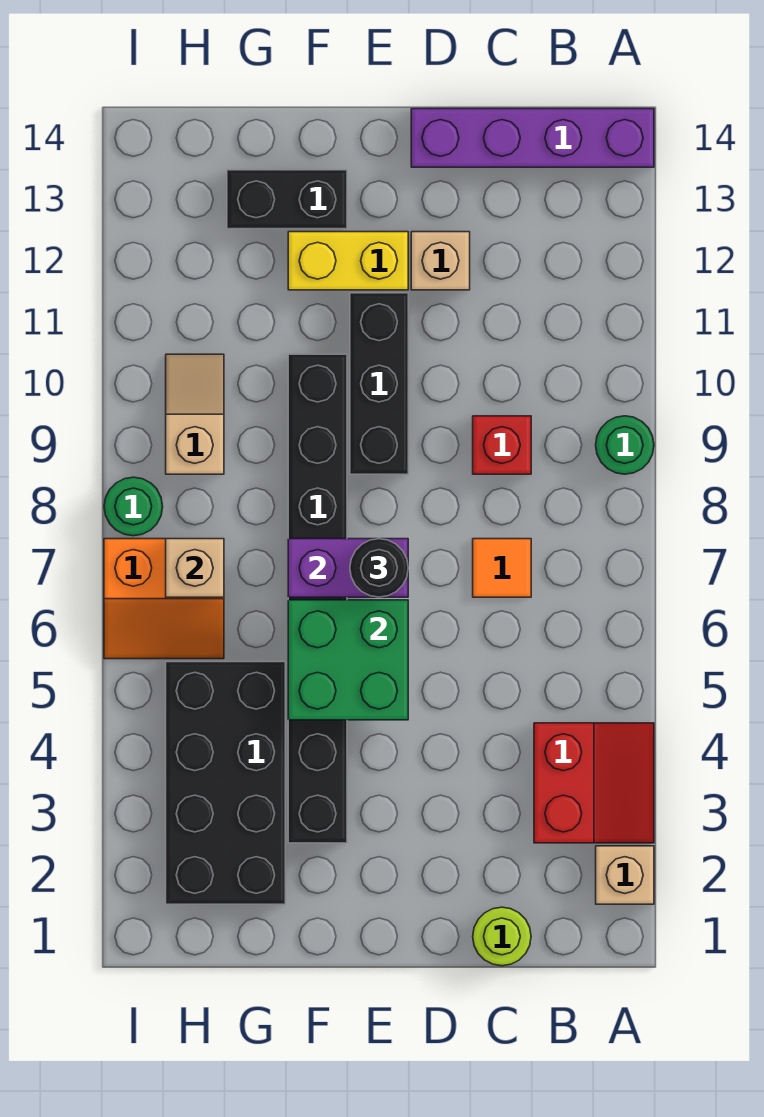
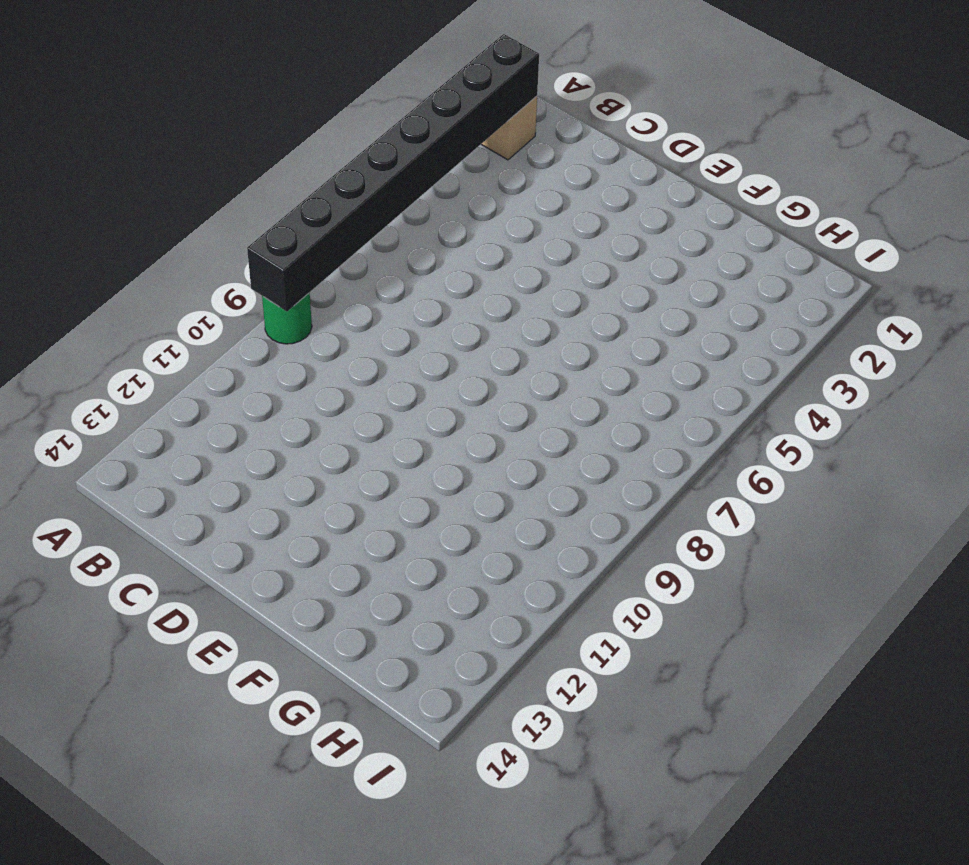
black 1x8 brick [247,34,539,311] -> black 1x8 brick moved to [288,354,347,843]
none -> red 2x2 slope [534,723,654,843]
none -> purple 1x4 brick [411,109,654,167]
none -> lime 1x1 round brick [473,907,531,966]

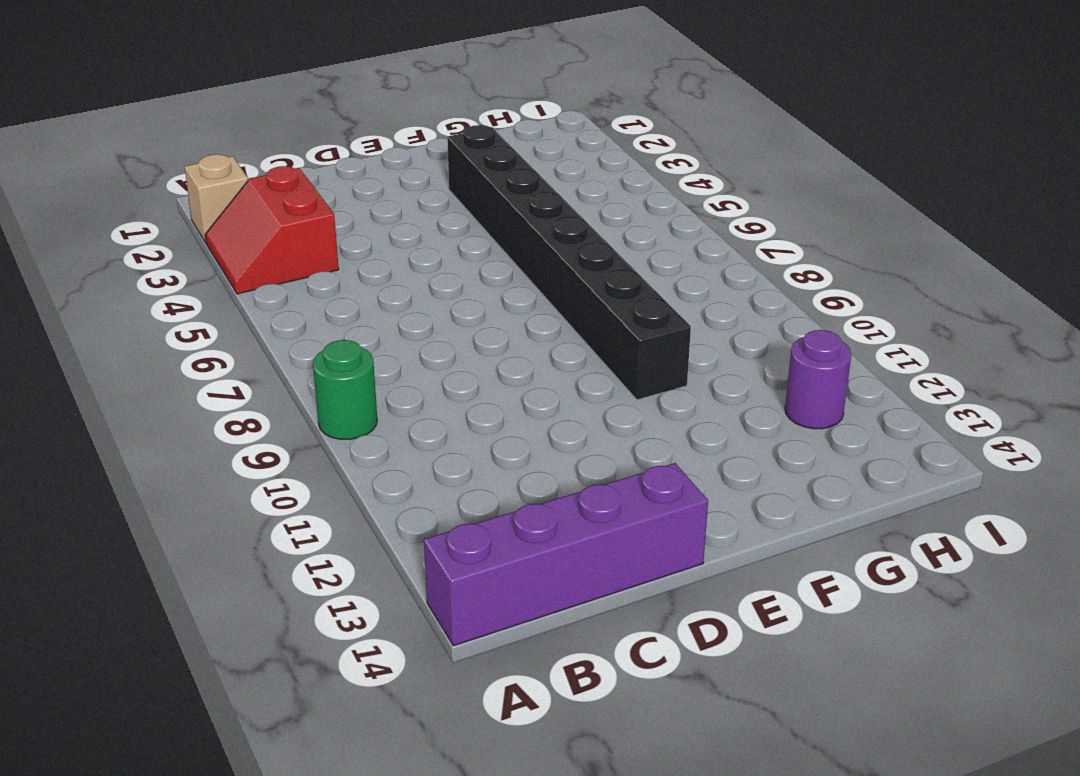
purple 1x1 round brick [785,330,851,429] -> none
none -> lime 1x1 round brick [473,907,531,966]
none -> orange 1x1 tile [473,539,531,597]
none -> red 1x1 brick [473,416,531,474]

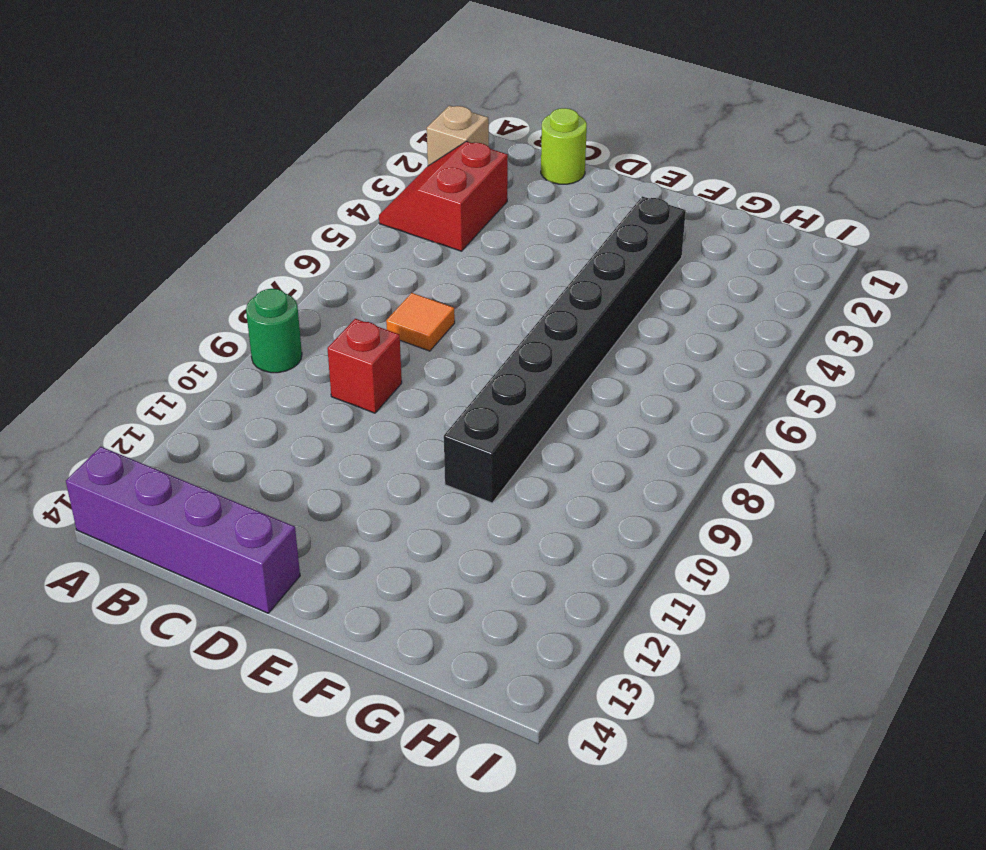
none -> tan 1x1 brick [411,232,470,290]
none -> black 1x3 brick [350,293,408,474]
none -> yellow 1x2 brick [288,232,408,290]

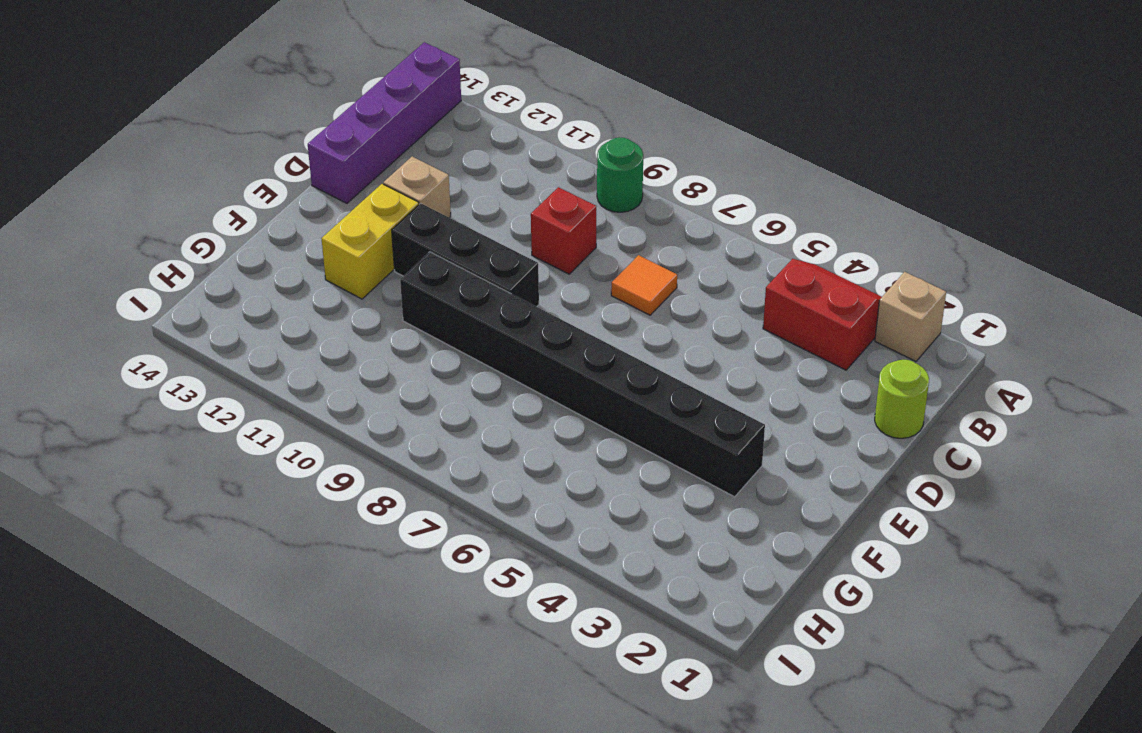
none -> black 1x2 brick [227,170,347,229]
none -> black 2x4 brick [166,662,285,904]
none -> orange 2x2 slope [104,539,224,659]

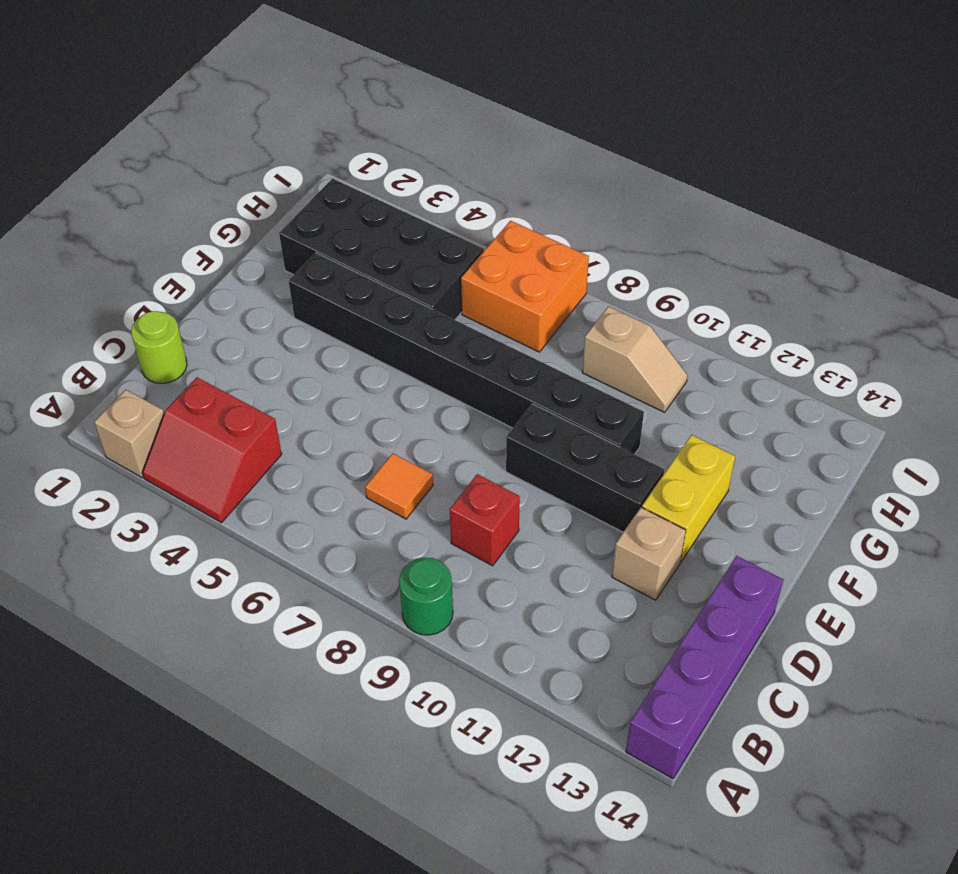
orange 2x2 brick [461,221,589,352] -> orange 2x2 slope [104,539,224,659]
none -> black 1x2 brick [227,170,347,229]
none -> green 1x1 round brick [104,477,163,536]
none -> green 2x2 brick [288,600,408,720]

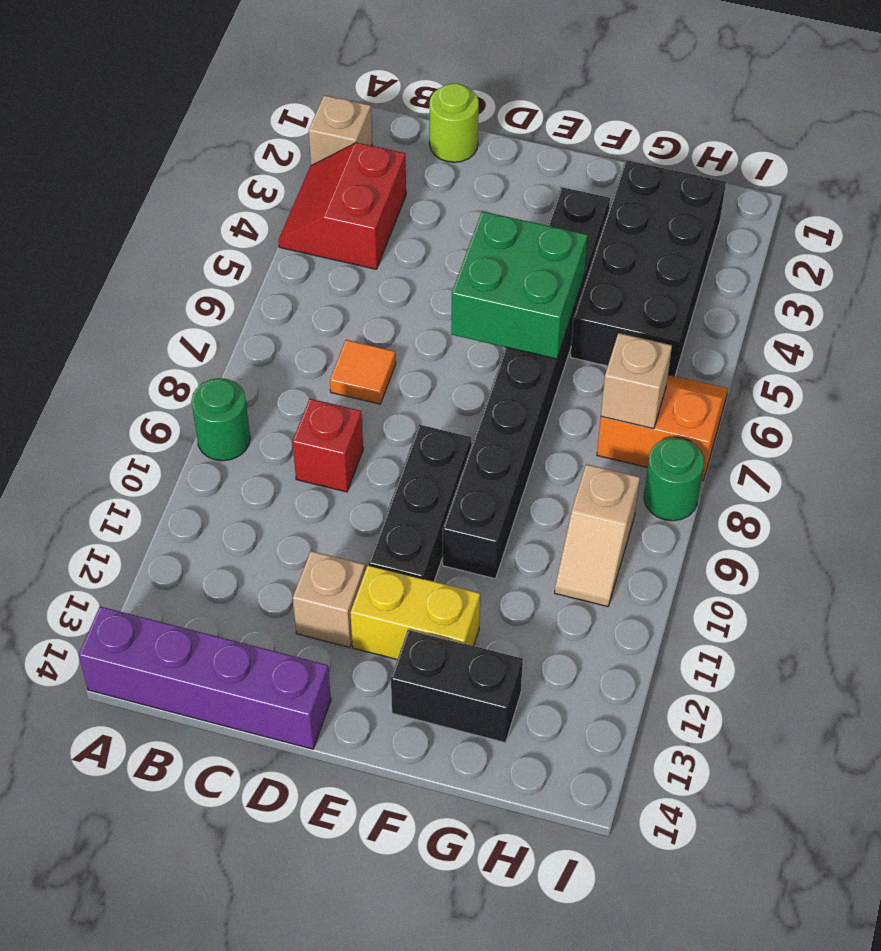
none -> purple 1x2 brick [288,539,408,597]
none -> black 1x1 round brick [350,539,408,597]

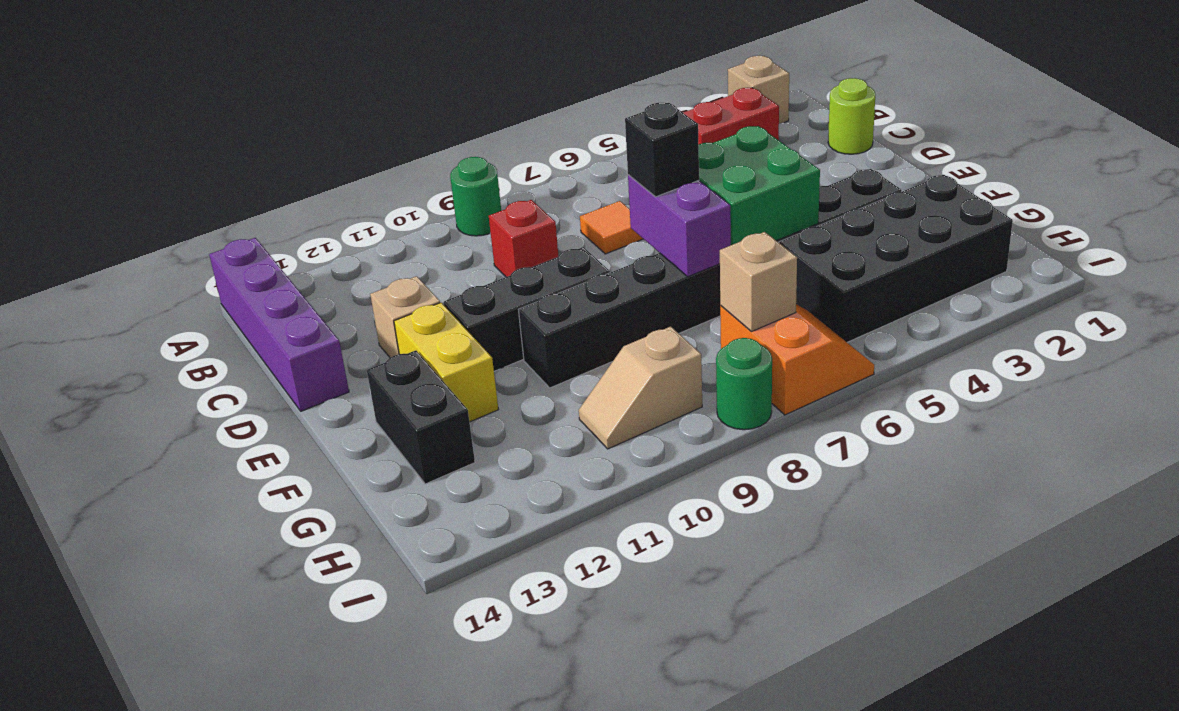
black 1x1 brick [625,103,699,197] -> black 1x1 round brick [350,539,408,597]

